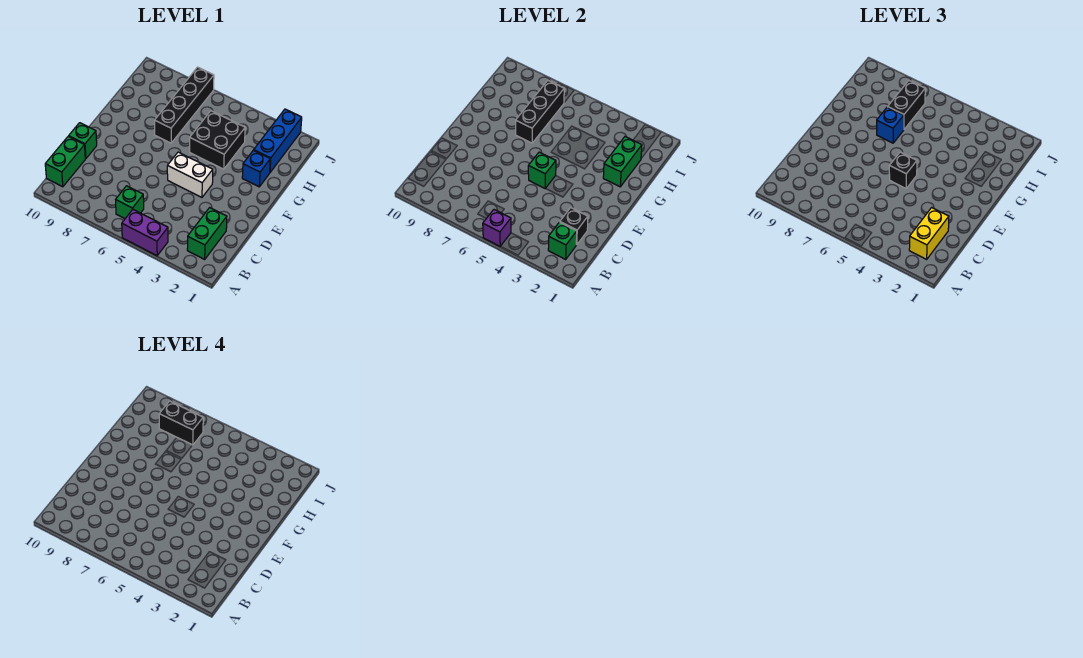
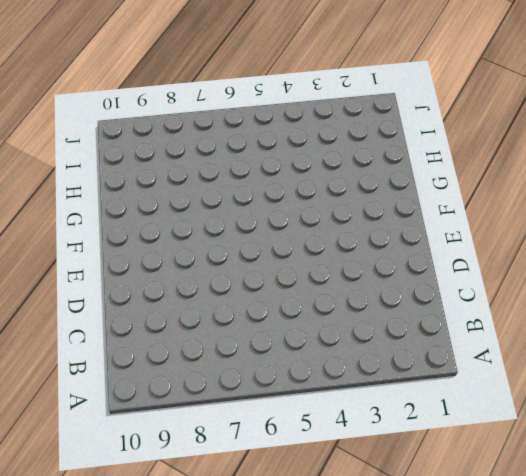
none -> purple 1x2 brick [122,210,168,256]
none -> green 1x2 brick [187,208,227,259]
none -> green 1x1 brick [116,186,144,219]

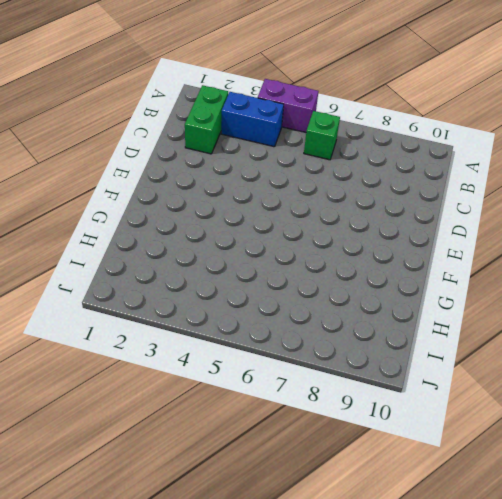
blue 1x2 brick [221,92,284,147] -> none
none -> green 1x2 brick [45,136,85,187]
none -> green 1x1 brick [69,123,97,159]
none -> white 1x2 brick [167,152,213,197]

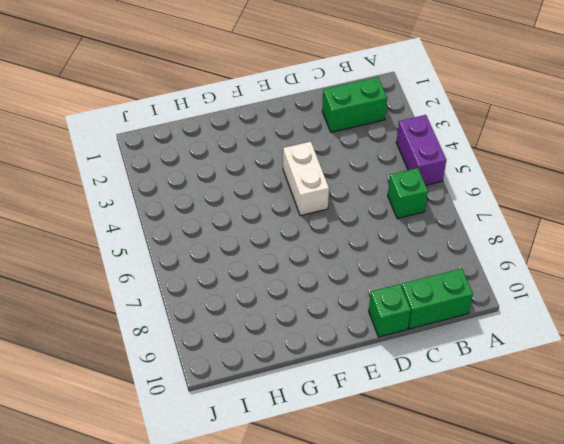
none -> blue 1x1 brick [242,150,270,187]
none -> black 2x2 brick [190,111,245,169]
none -> black 1x4 brick [155,67,214,143]

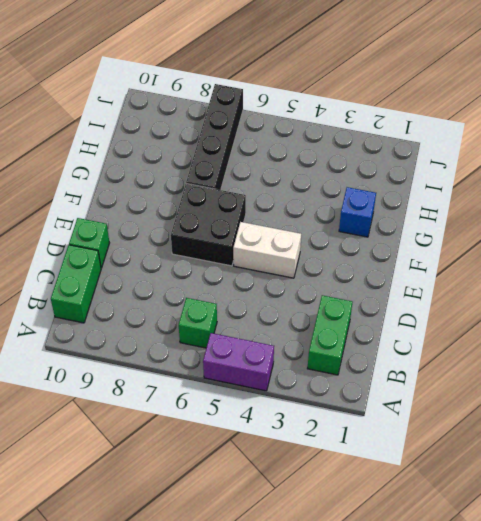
black 2x2 brick [171,184,246,266] -> black 2x2 brick moved to [190,111,245,169]
none -> blue 1x3 brick [254,109,302,172]
none -> purple 1x1 brick [483,210,511,246]
none -> green 1x1 brick [548,222,577,259]

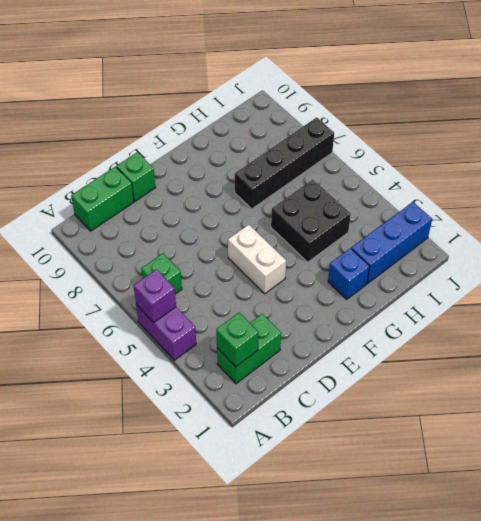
none -> black 1x1 brick [560,208,588,245]
none -> green 1x1 brick [528,152,556,188]
none -> green 1x2 brick [603,137,642,187]

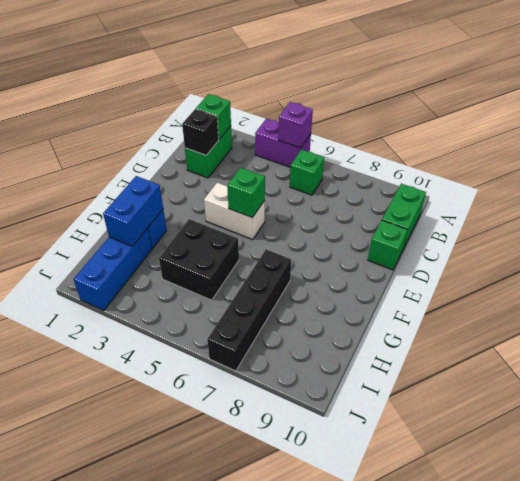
blue 1x2 brick [103,176,163,246] -> green 1x2 brick [603,137,642,187]
none -> black 1x3 brick [516,81,564,143]
none -> yellow 1x2 brick [909,208,949,259]
none -> black 1x1 brick [889,152,917,188]

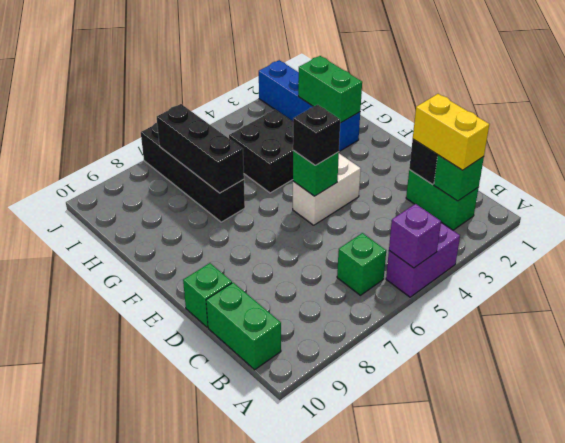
none -> blue 1x1 brick [877,107,904,143]
none -> black 1x2 brick [888,81,925,129]
none -> black 1x2 brick [159,401,203,445]

